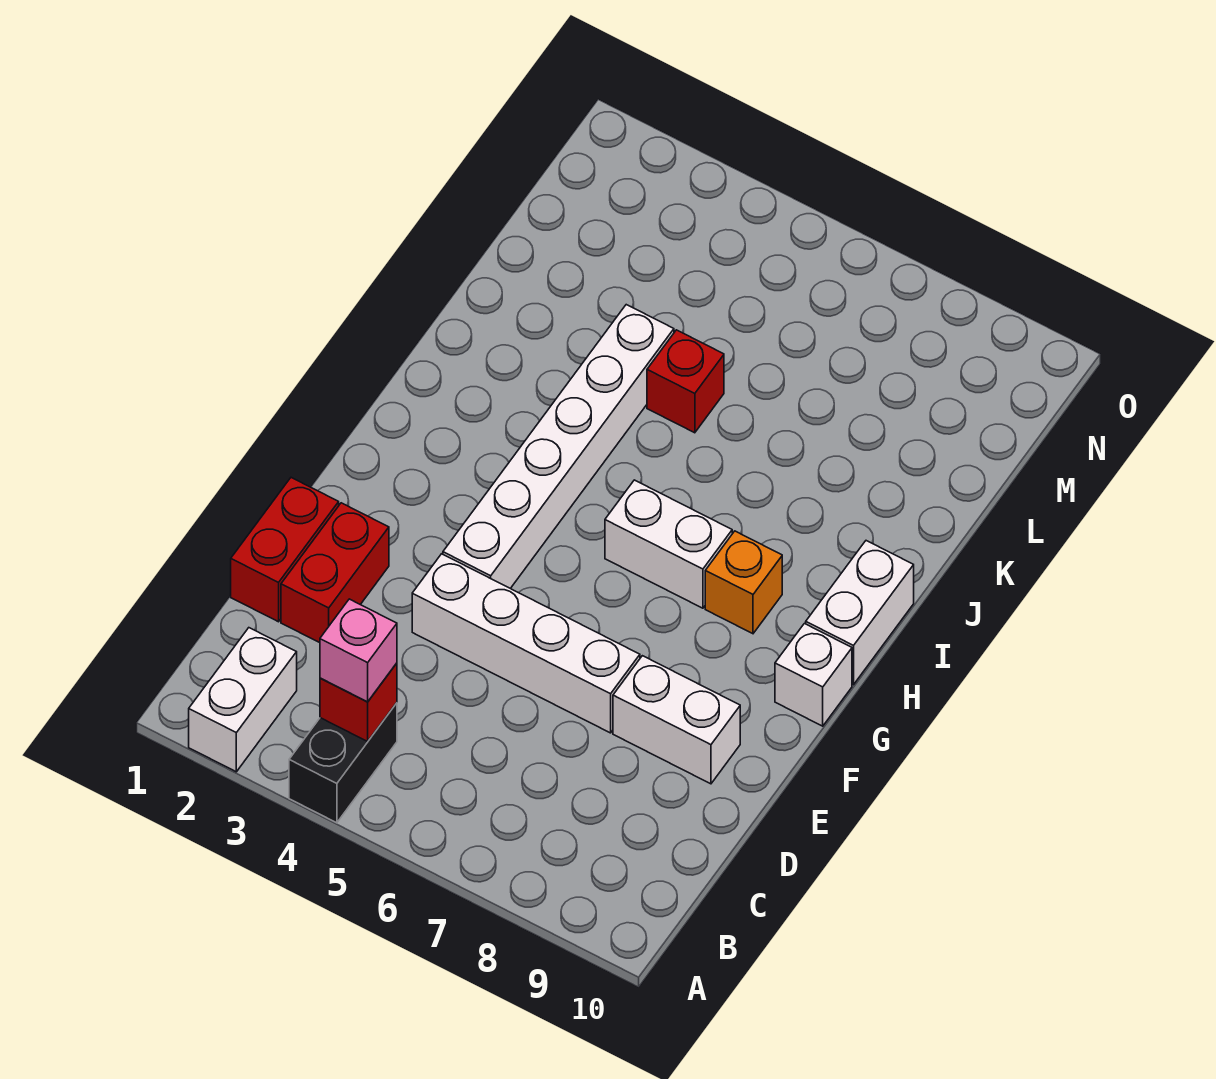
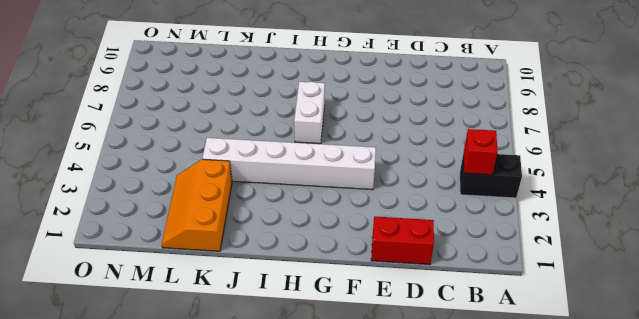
orange 2x3 slope [162,159,232,251] -> none
none -> white 1x2 brick [189,628,297,772]
none -> red 1x2 brick [281,503,389,643]
none -> white 1x4 brick [412,554,640,733]

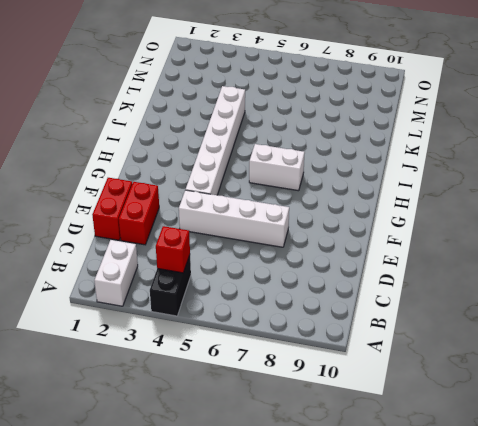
none -> white 1x2 brick [613,656,740,784]
none -> white 1x1 brick [775,624,852,726]
none -> orange 1x1 brick [705,531,782,634]

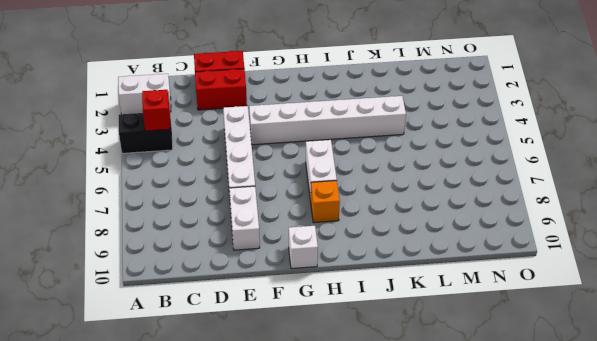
none -> white 1x2 brick [806,541,914,685]
none -> red 1x1 brick [647,330,724,433]
none -> pink 1x1 brick [320,599,397,702]

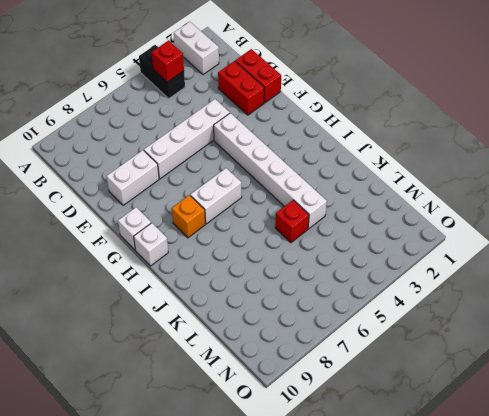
white 1x1 brick [134,223,168,266] -> white 1x2 brick [806,541,914,685]
none -> pink 1x1 brick [320,599,397,702]

